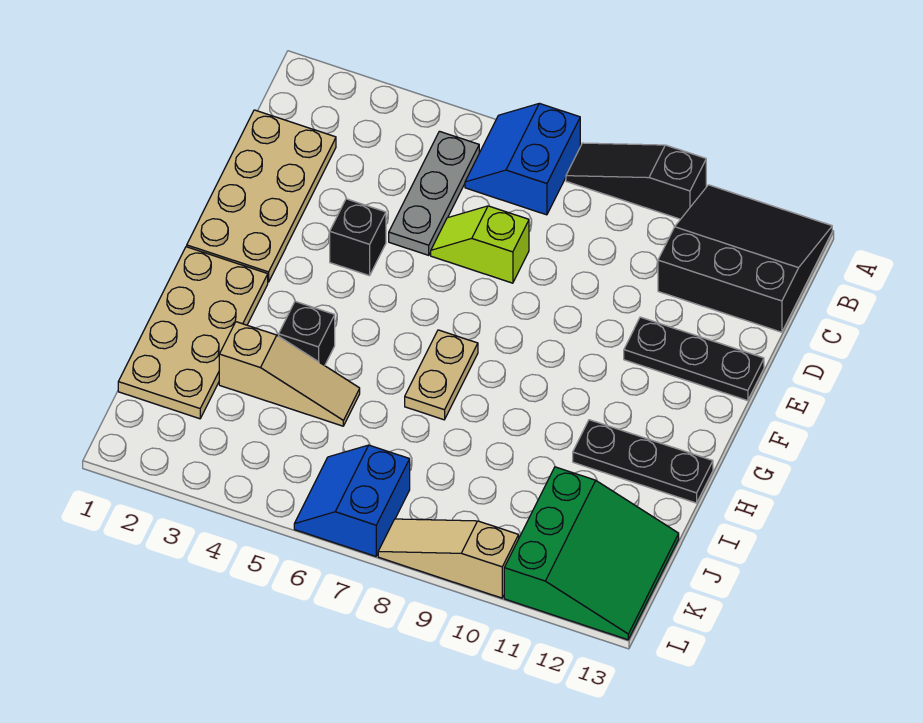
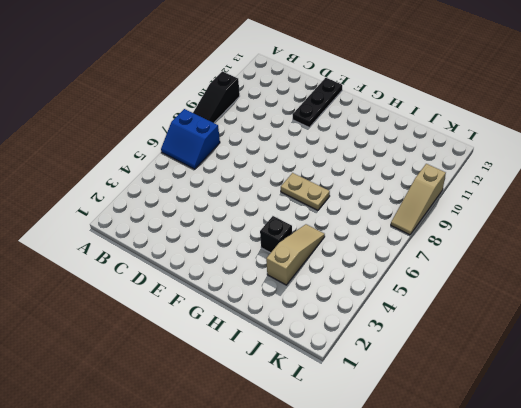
none -> black 3x3 slope [658,185,832,332]
none -> grey 1x3 plate [389,131,479,255]
none -> tan 2x4 plate [187,110,336,282]

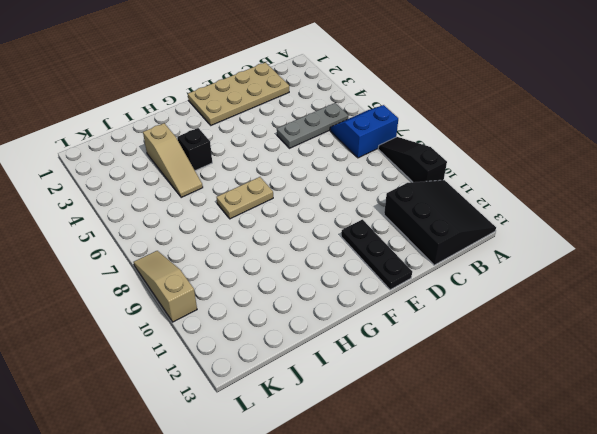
none -> lime 1x2 slope [431,206,529,283]
none -> black 1x1 brick [330,199,386,276]
none -> tan 2x4 plate [118,247,268,419]

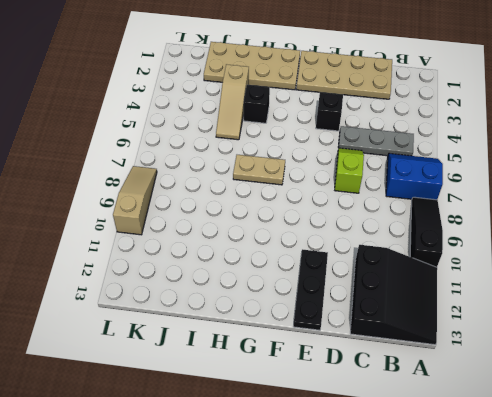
none -> black 1x3 plate [573,420,713,503]
none -> green 3x3 slope [504,467,679,640]
none -> blue 2x2 slope [294,445,410,556]

